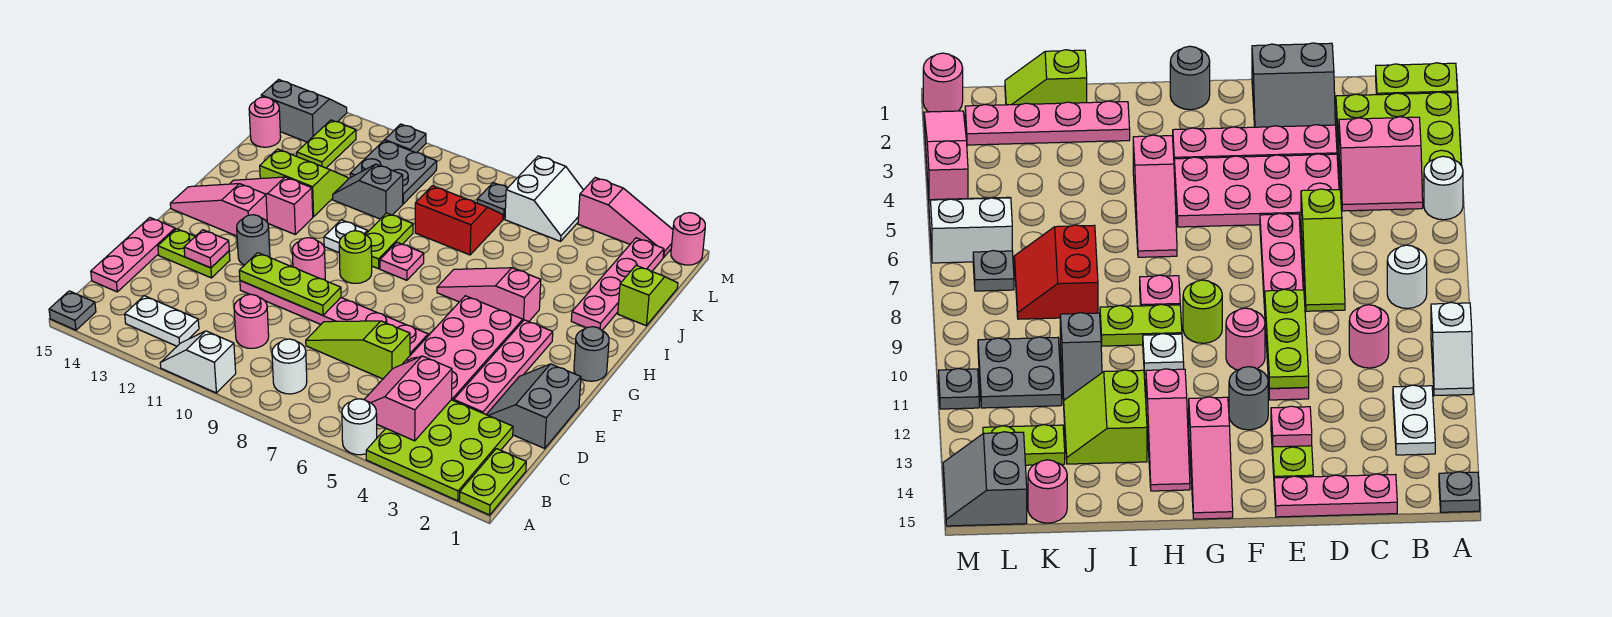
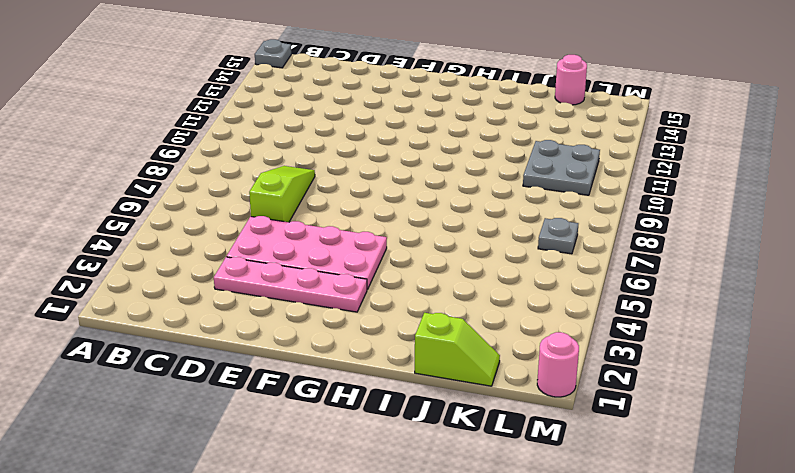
none -> lime 1x2 plate [459,449,526,515]
none -> lime 3x3 plate [366,400,513,501]
none -> white 1x1 round brick [342,399,377,455]
none -> white 1x2 slope [160,331,236,393]

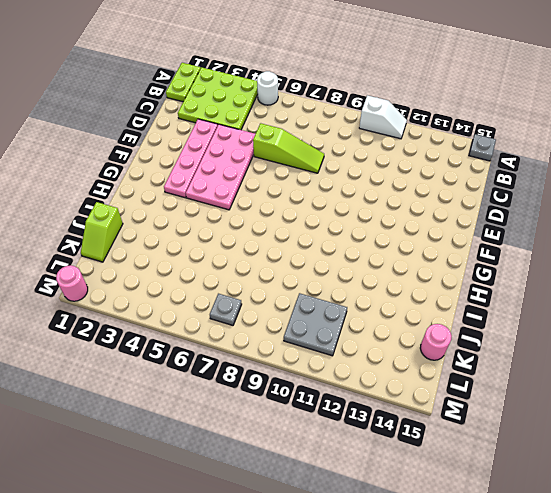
none -> white 1x1 round brick [272,339,307,394]
none -> white 1x2 plate [125,296,199,346]
none -> pink 1x1 round brick [234,294,269,348]
none -> pink 1x3 plate [91,218,175,292]

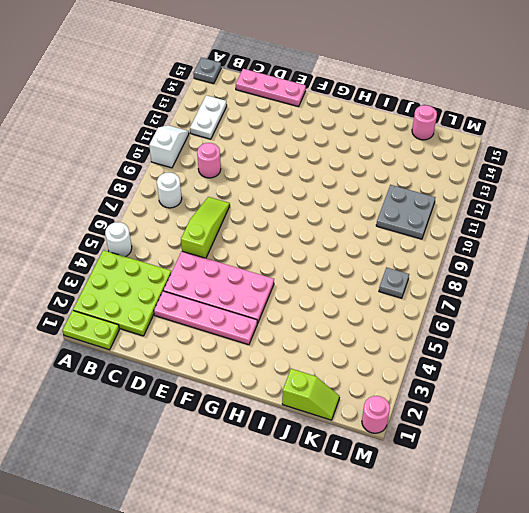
none -> grey 2x2 slope [486,364,581,448]
none -> pink 1x6 plate [240,281,428,355]
none -> lime 1x2 plate [158,229,230,278]
none -> pink 1x1 round brick [292,238,325,280]

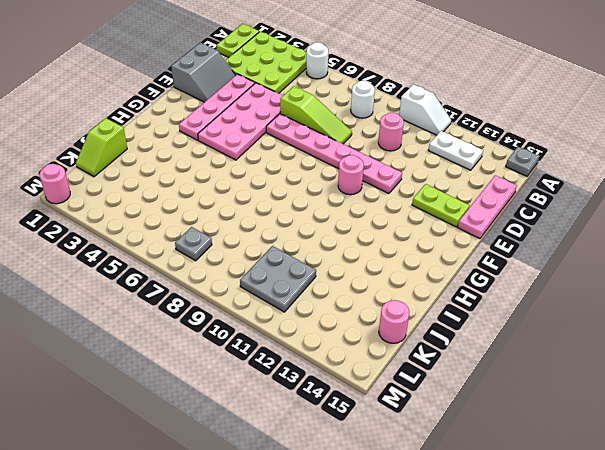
none -> grey 1x1 round brick [237,215,270,265]
none -> grey 1x1 round brick [574,327,609,381]
none -> lime 1x1 round brick [339,231,372,283]
none -> pink 1x3 slope [170,184,267,236]

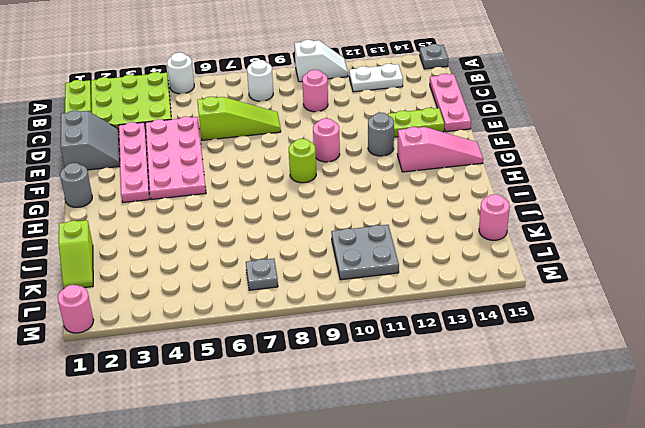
none -> pink 1x6 plate [240,281,428,355]
none -> pink 1x3 slope [437,268,541,322]
none -> pink 1x1 plate [380,242,424,280]
none -> lime 1x2 plate [365,213,413,269]

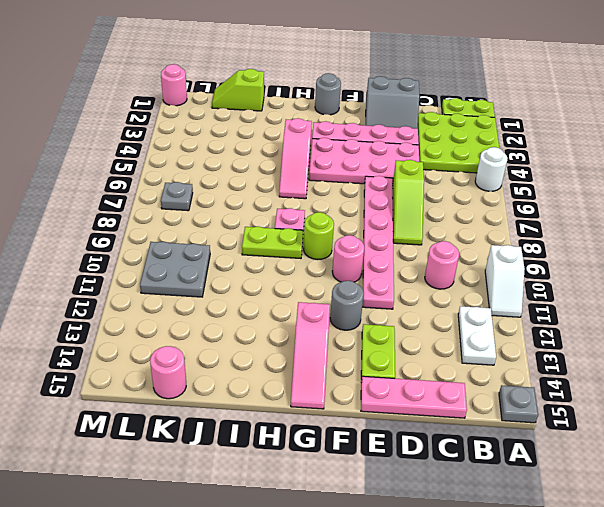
none -> white 1x1 round brick [272,339,307,394]
none -> white 1x1 plate [324,220,368,252]
none -> pink 1x3 slope [230,177,313,234]
none -> pink 1x4 plate [571,238,664,330]

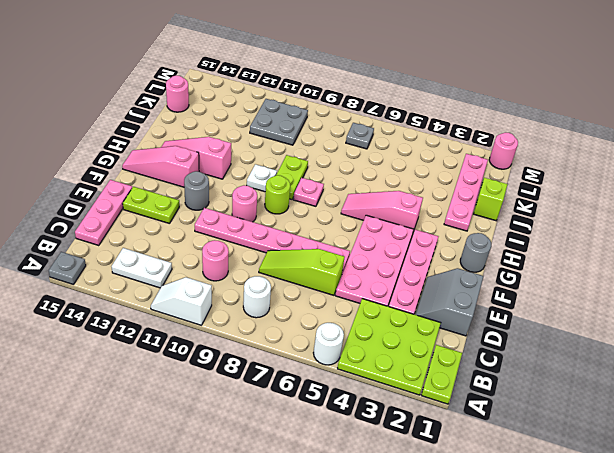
none -> lime 2x2 slope [260,149,348,217]
none -> red 2x2 slope [415,186,503,255]
none -> grey 1x2 slope [333,164,403,219]
none -> lime 1x2 plate [297,120,356,168]

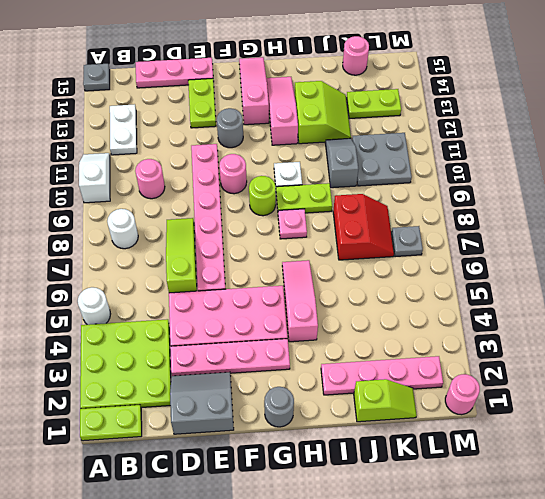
none -> white 2x2 slope [505,156,583,241]
none -> grey 2x2 slope [261,80,347,142]
none -> pink 1x3 slope [578,178,673,257]
none -> grey 1x1 plate [385,124,426,153]

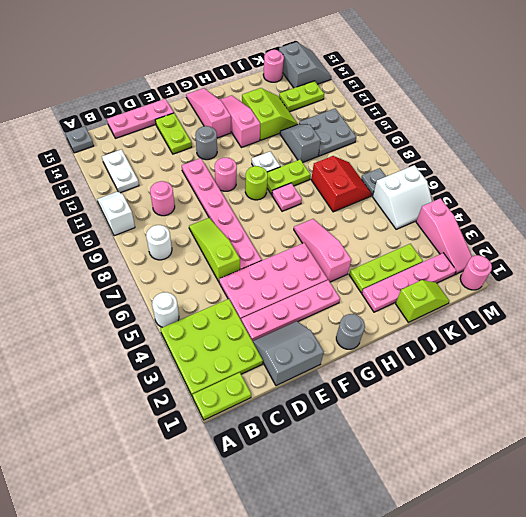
lime 1x3 plate [349,244,423,293] -> lime 1x3 plate turned to [239,253,341,315]
none -> grey 1x1 plate [385,124,426,153]
none -> pink 2x2 slope [364,356,452,441]
none -> pink 1x1 plate [184,230,229,268]

